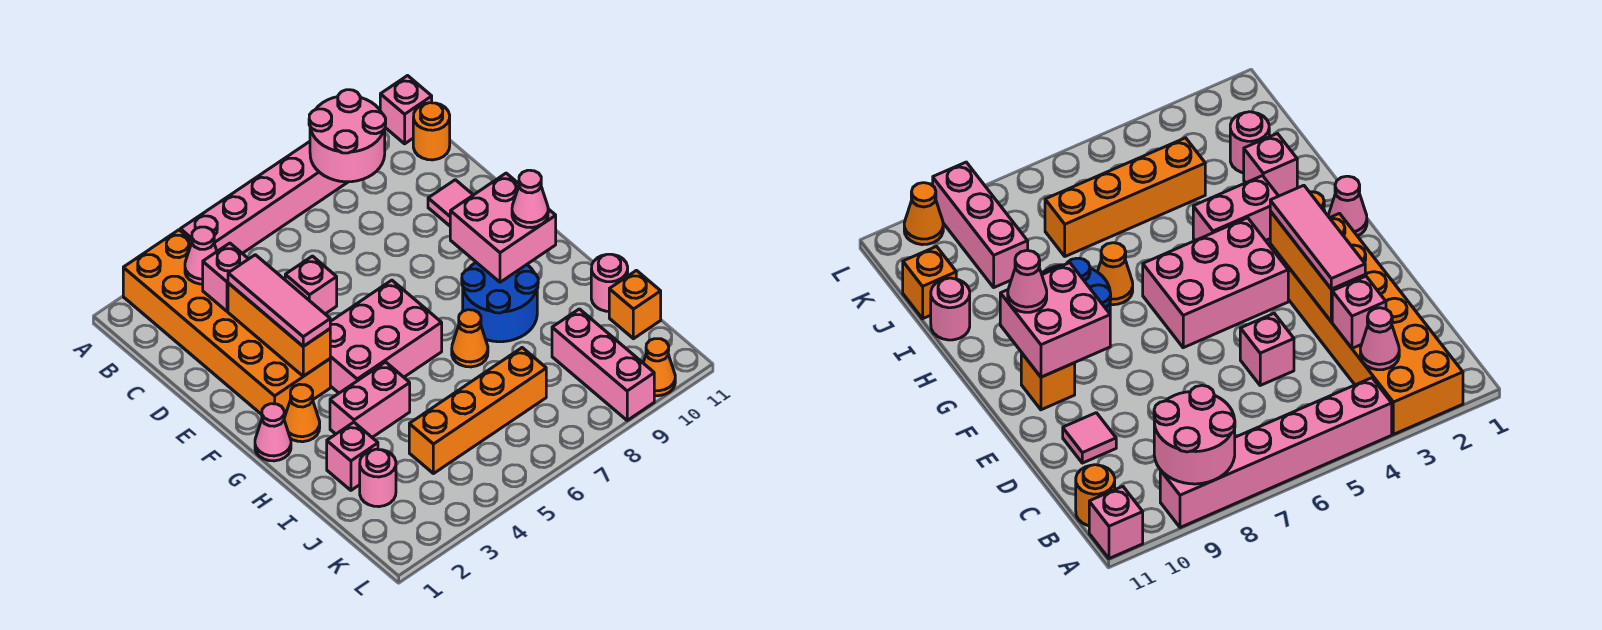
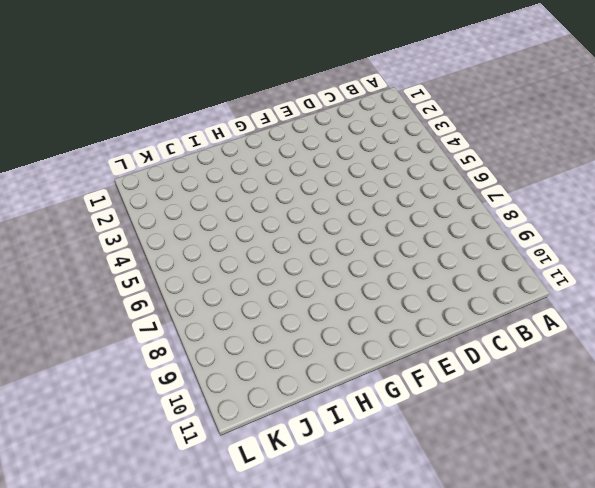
none -> orange 2x6 brick [123,230,330,418]
none -> pink 1x6 brick [180,142,348,253]
none -> pink 1x1 brick [380,76,432,144]

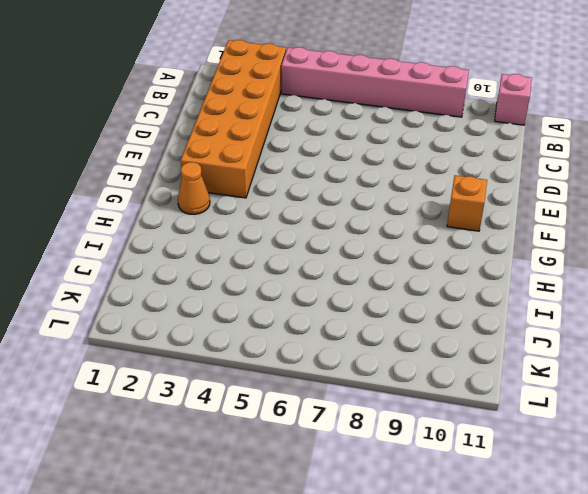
none -> orange 1x1 round brick [413,103,450,160]
none -> pink 1x1 brick [285,256,337,314]
none -> pink 1x1 tile [428,180,473,226]

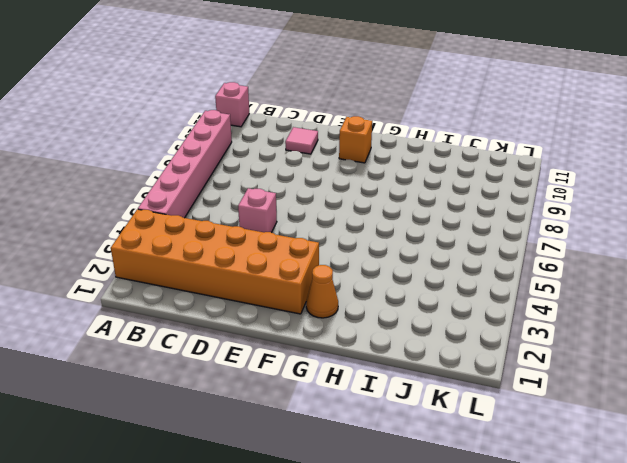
none -> orange 1x1 round brick [413,103,450,160]
none -> pink 2x3 brick [330,280,442,393]
none -> pink 1x1 cone [255,404,291,461]

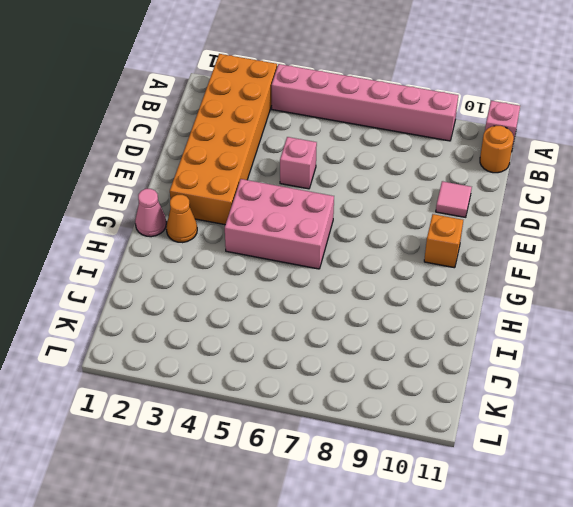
none -> blue 2x2 round brick [462,262,538,342]
none -> pink 1x2 brick [330,362,410,437]
none -> orange 1x1 cone [452,310,488,367]

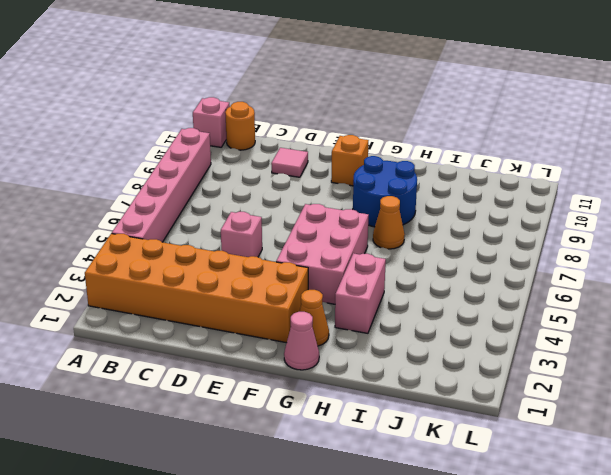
none -> pink 1x1 brick [327,422,378,490]
none -> pink 1x1 round brick [591,254,628,311]
none -> pink 1x1 round brick [360,449,396,507]

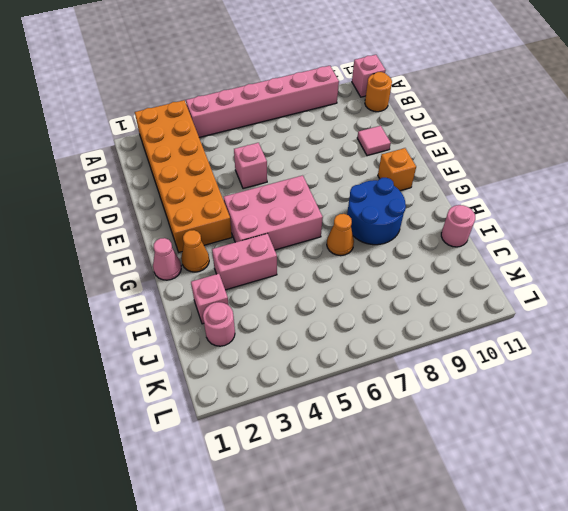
none -> orange 1x4 brick [409,348,546,474]
none -> pink 1x3 brick [552,309,654,420]
none -> orange 1x1 brick [609,270,661,339]

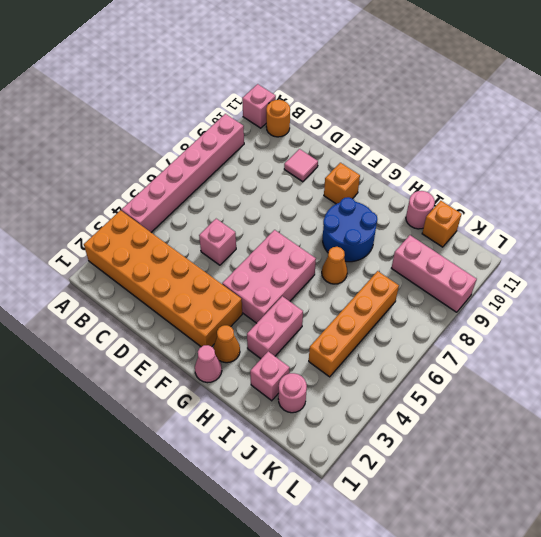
none -> orange 1x1 cone [643,339,675,396]
none -> pink 2x2 round brick [309,90,386,182]
none -> pink 1x1 cone [185,227,217,284]

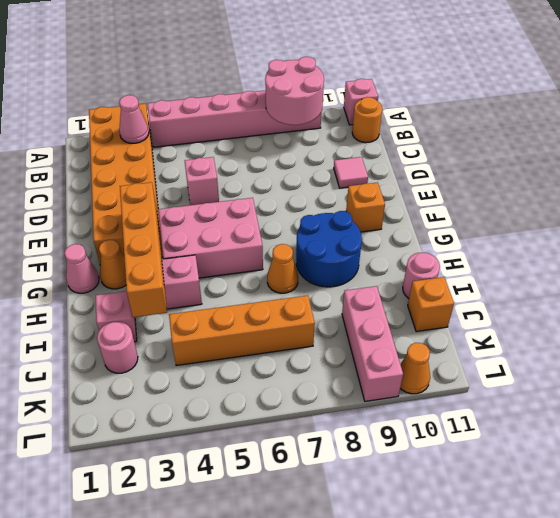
orange 1x4 brick [120,182,167,317] -> orange 1x3 brick [228,283,330,376]
none -> pink 1x1 brick [203,243,248,311]
none -> pink 2x2 brick [450,173,556,282]
none -> pink 1x3 tile [228,255,330,346]

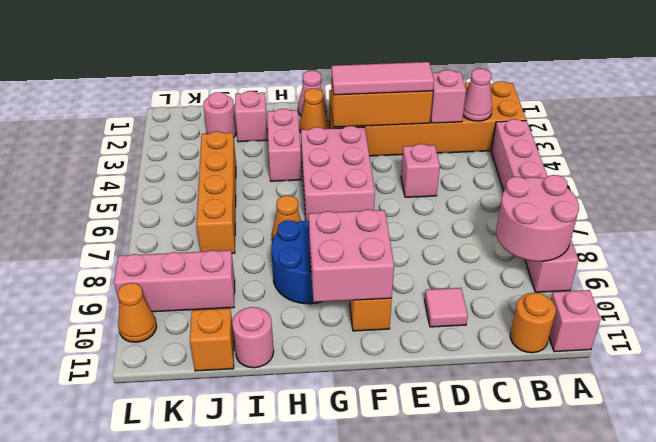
none -> pink 1x1 cone [512,170,548,228]

